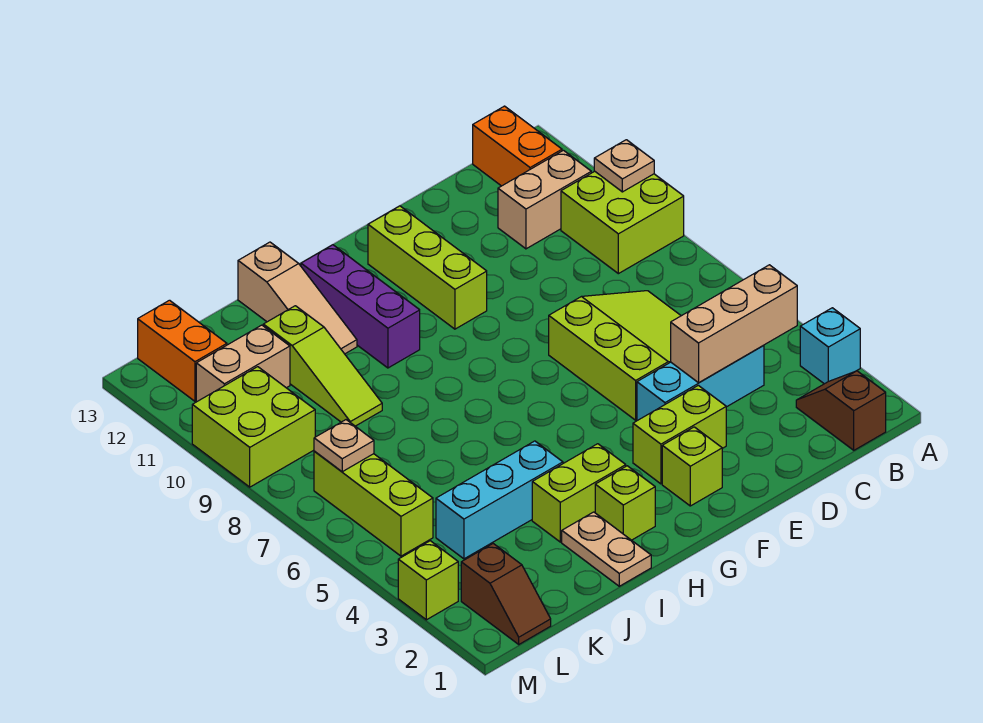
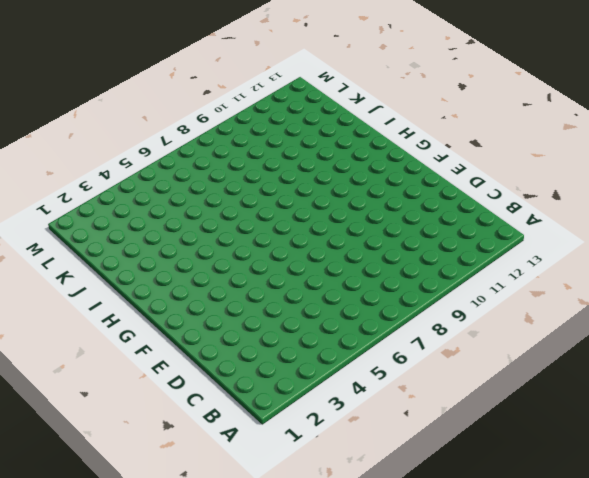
none -> cyan 1x1 brick [800,308,860,384]
none -> lime 2x2 brick [561,171,684,274]
none -> brown 1x2 slope [796,371,886,450]

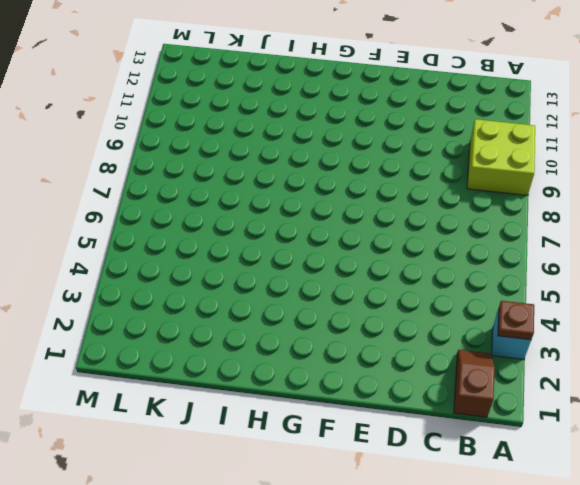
brown 1x1 plate [498,301,534,340] -> none
none -> tan 1x2 brick [498,150,591,249]
none -> orange 1x2 brick [473,106,562,186]
none -> cyan 1x3 brick [637,345,764,421]

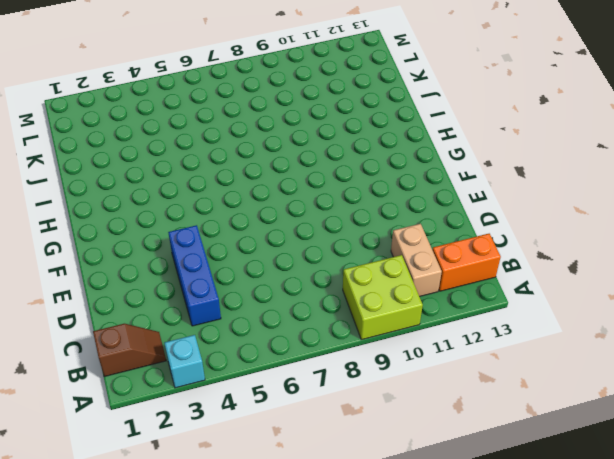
blue 1x3 brick [168,225,221,326] -> cyan 1x3 brick [637,345,764,421]
none -> lime 3x3 slope [549,291,681,420]
none -> lime 1x2 brick [633,385,726,484]
none -> lime 1x1 brick [662,427,722,506]

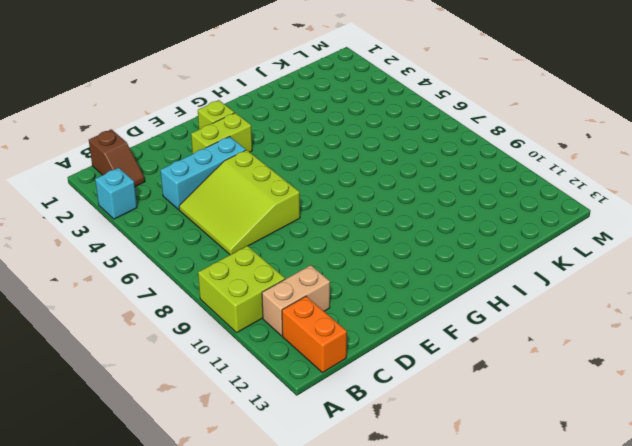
none -> lime 1x3 brick [368,206,487,329]
none -> lime 1x1 brick [595,466,655,540]
none -> lime 1x2 brick [532,444,626,542]

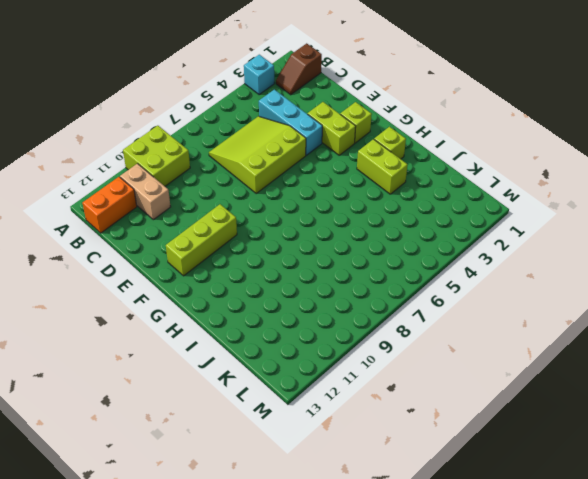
none -> purple 1x3 brick [301,245,420,368]
none -> tan 1x2 plate [562,512,651,586]
none -> cyan 1x3 brick [436,441,563,559]

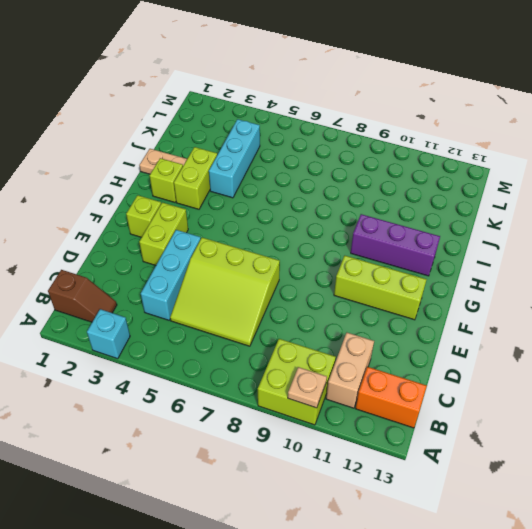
none -> tan 1x3 slope [238,242,357,354]
none -> lime 1x3 slope [263,306,382,426]
none -> tan 1x2 brick [196,325,290,402]

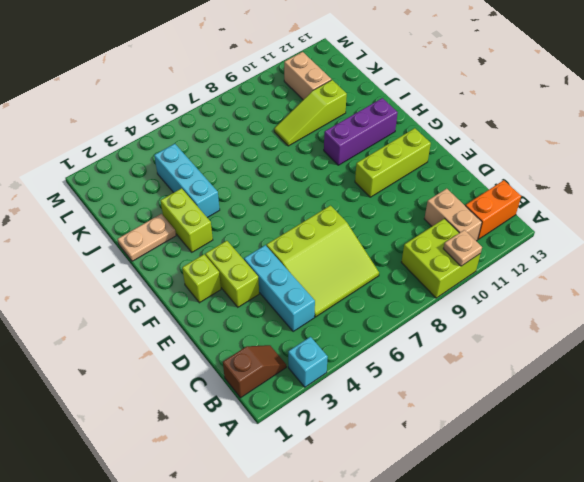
none -> lime 1x1 brick [595,466,655,540]
none -> tan 1x3 slope [238,242,357,354]
none -> brown 1x2 slope [461,544,551,644]

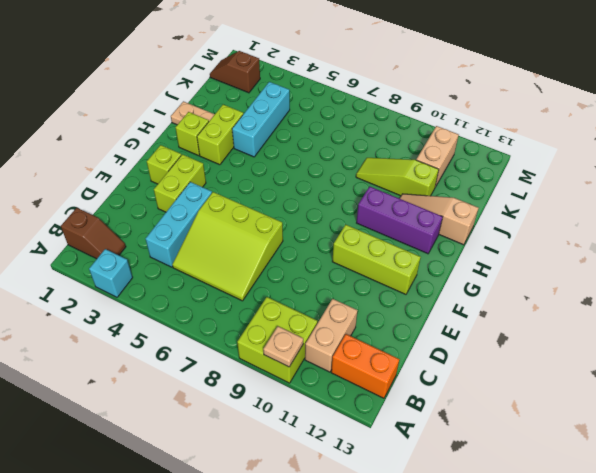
none -> lime 1x3 brick [314,451,433,556]
none -> lime 2x2 brick [192,367,315,487]
none -> orange 1x2 brick [138,300,227,401]

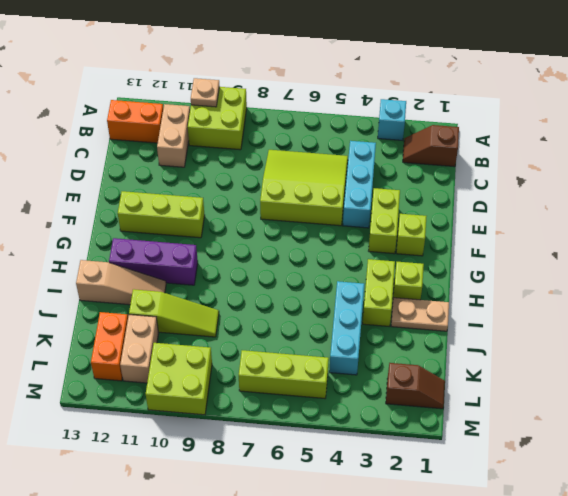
orange 1x2 brick [91,312,128,381] -> orange 1x2 brick turned to [138,300,227,401]
none -> lime 1x1 brick [398,541,458,620]
none -> tan 1x3 brick [671,265,797,383]
none -> tan 1x1 plate [314,420,374,472]

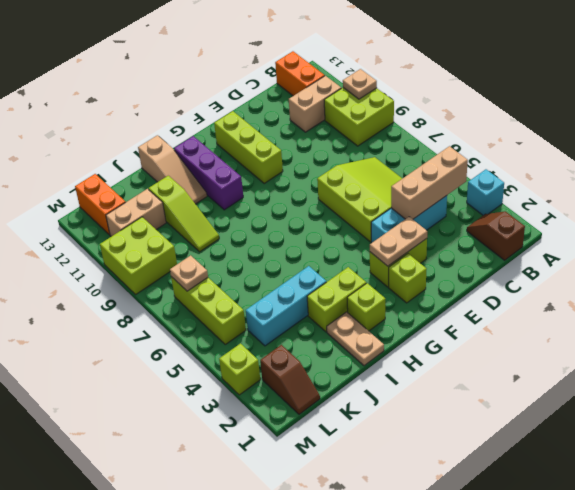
tan 1x2 plate [370,217,427,266] -> none

